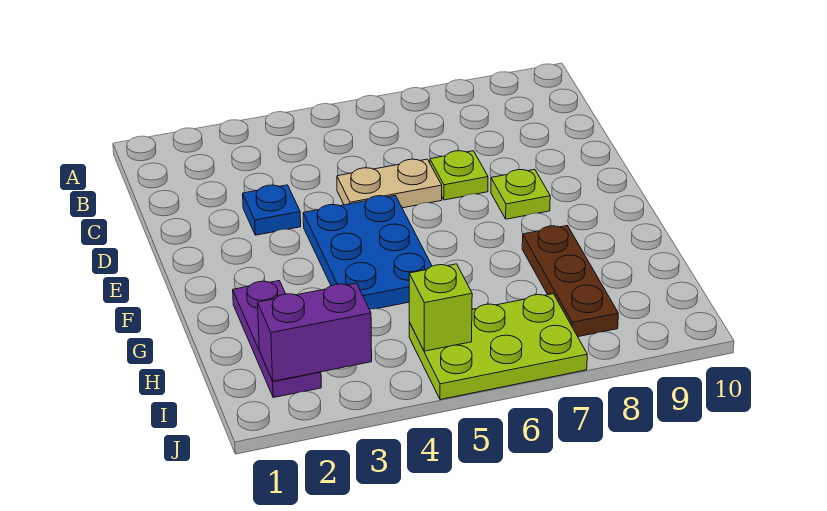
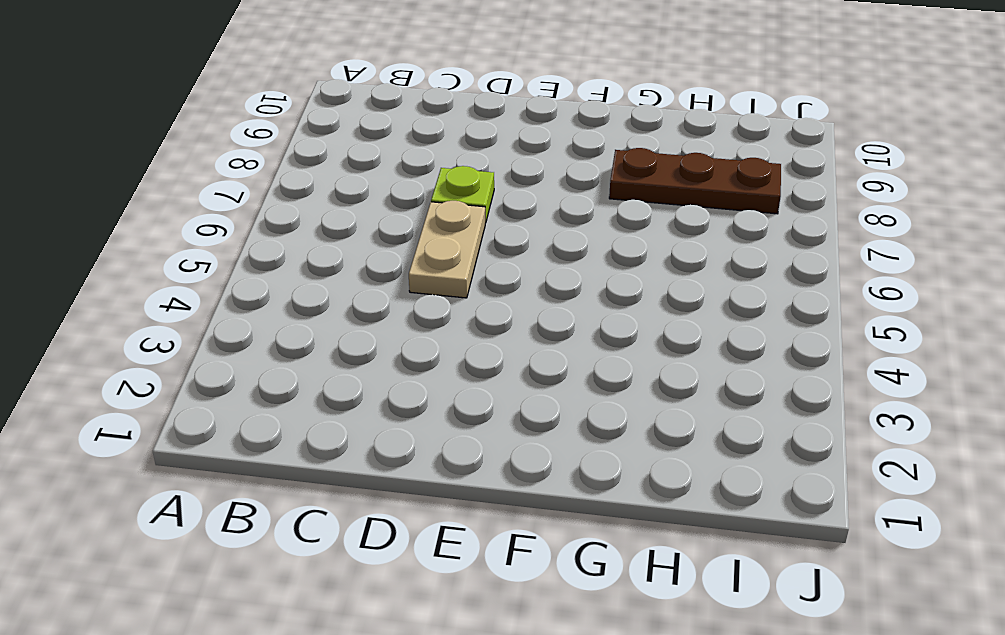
none -> blue 1x1 plate [243,185,301,235]
none -> blue 2x3 plate [303,195,432,310]

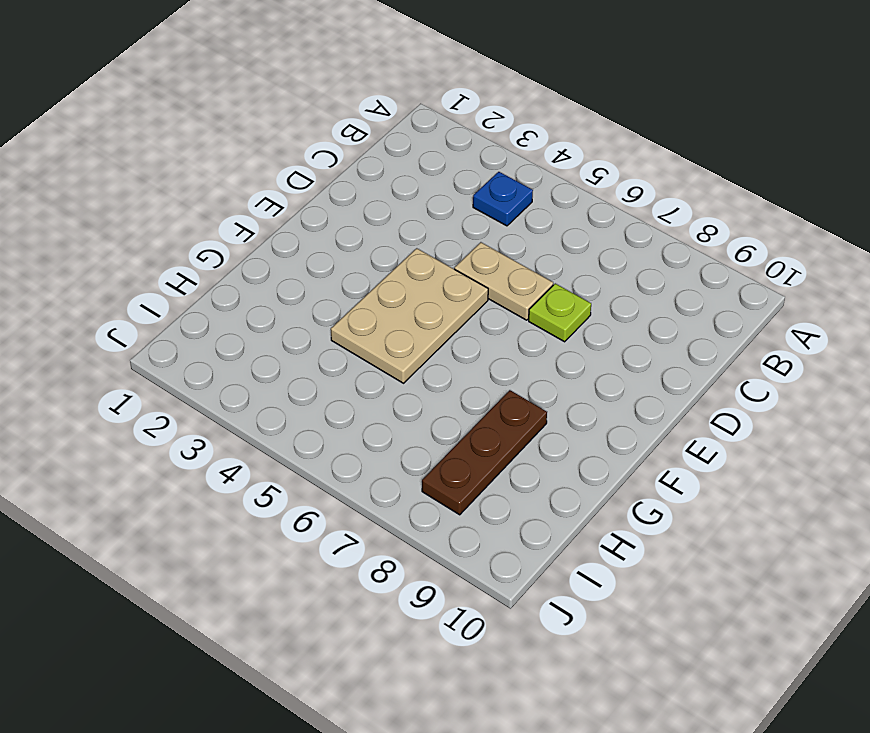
blue 1x1 plate [473,172,533,226] -> blue 1x1 plate moved to [243,185,301,235]
tan 2x3 plate [331,248,488,383] -> blue 2x3 plate [303,195,432,310]
none -> lime 1x1 plate [491,169,550,219]
none -> purple 1x3 plate [233,281,321,398]

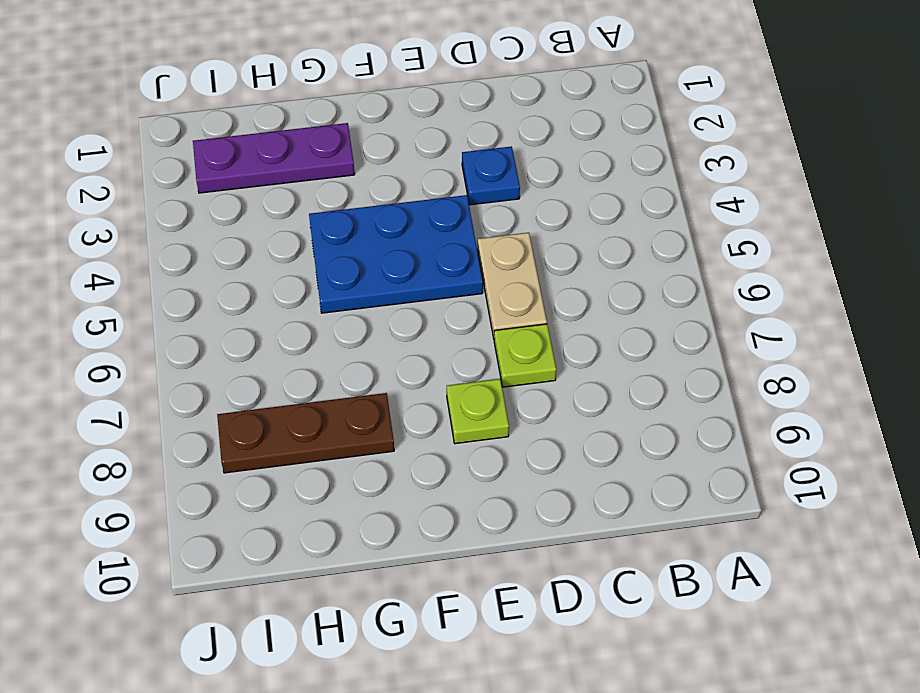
none -> lime 2x3 plate [409,294,587,400]
none -> purple 1x2 brick [258,283,372,381]

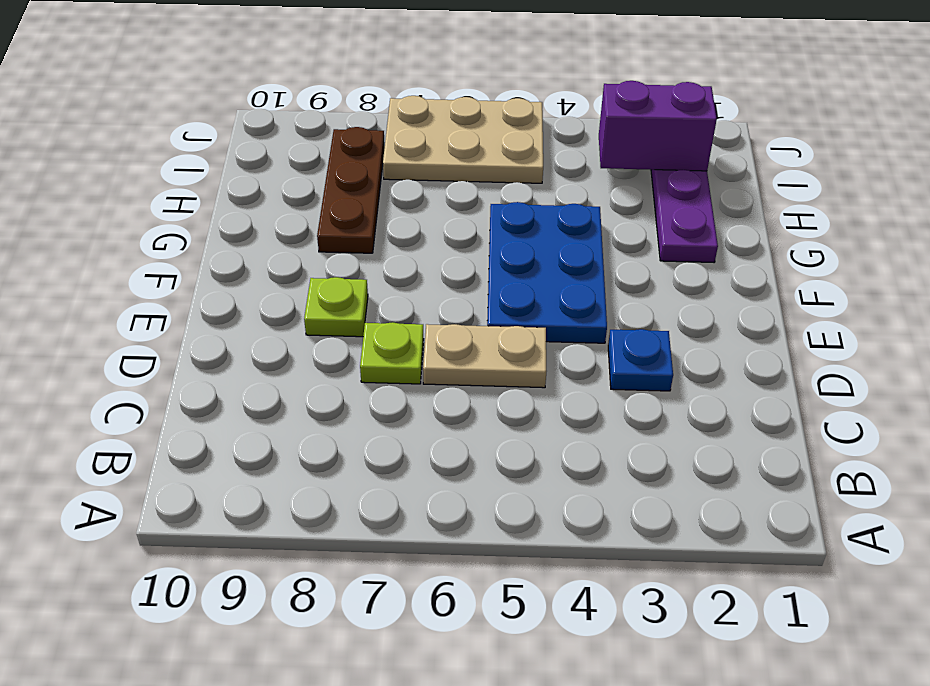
tan 2x3 plate [383,96,543,183] -> lime 2x3 plate [409,294,587,400]
none -> lime 1x1 brick [409,264,472,351]

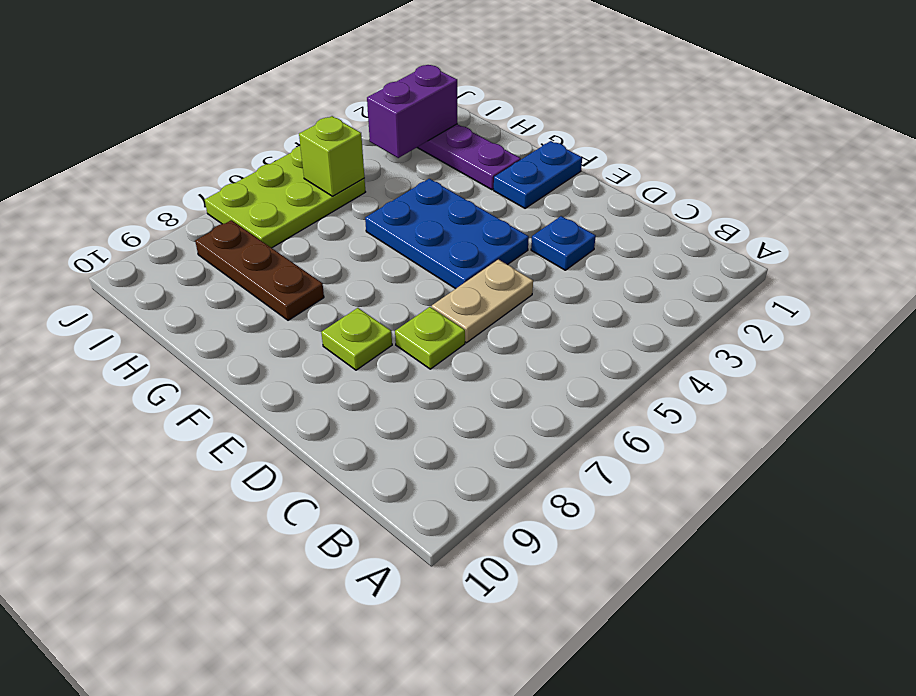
blue 1x2 plate [494,141,582,208] -> none

